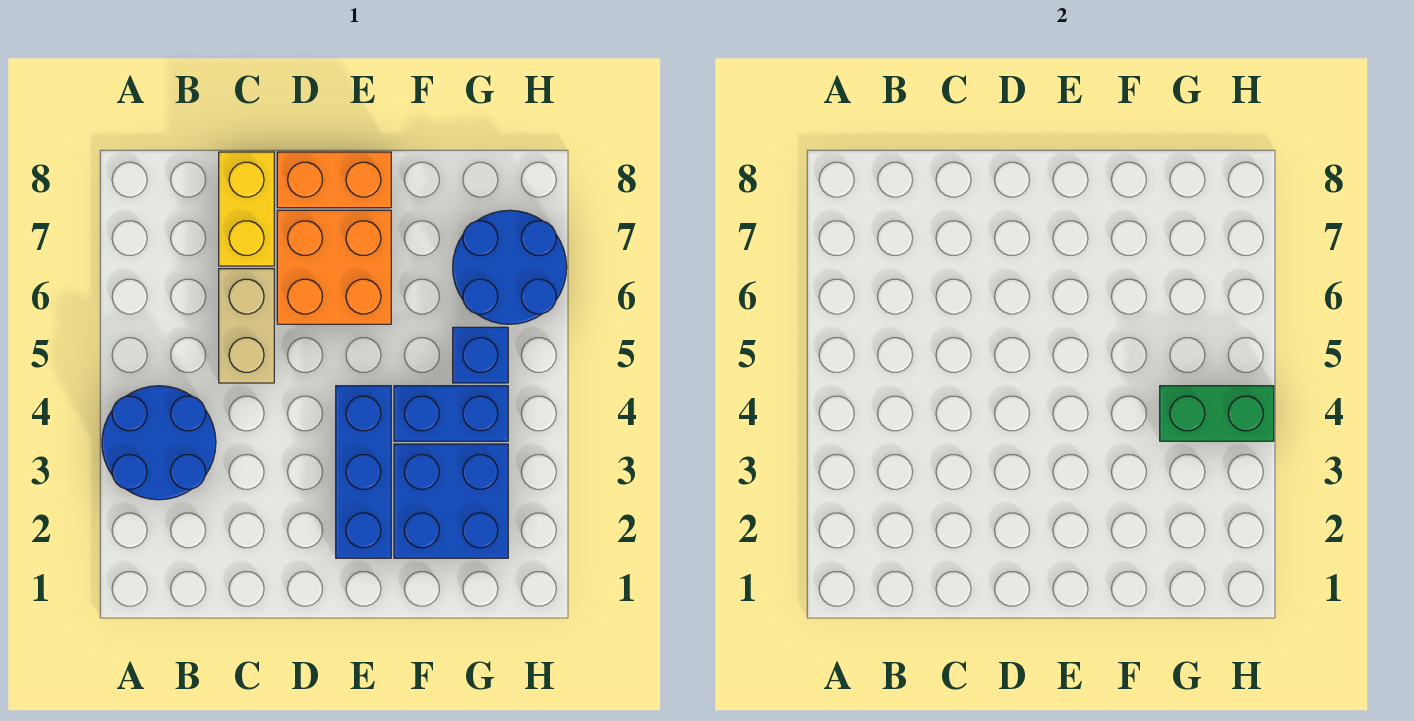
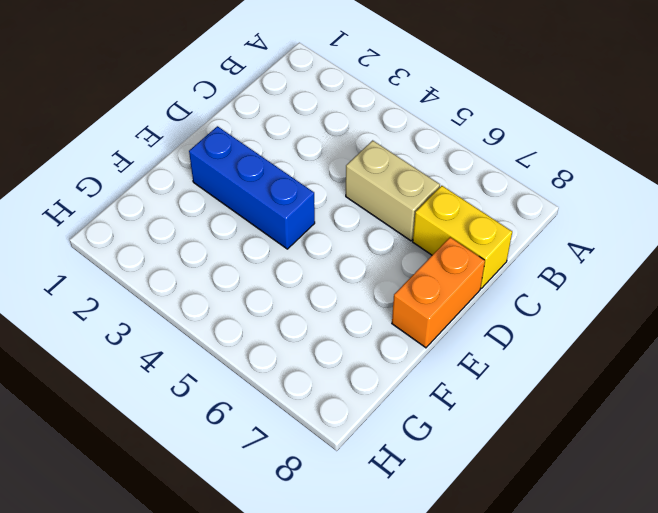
none -> blue 2x2 round brick [102,386,216,500]
none -> orange 2x2 brick [277,210,391,324]

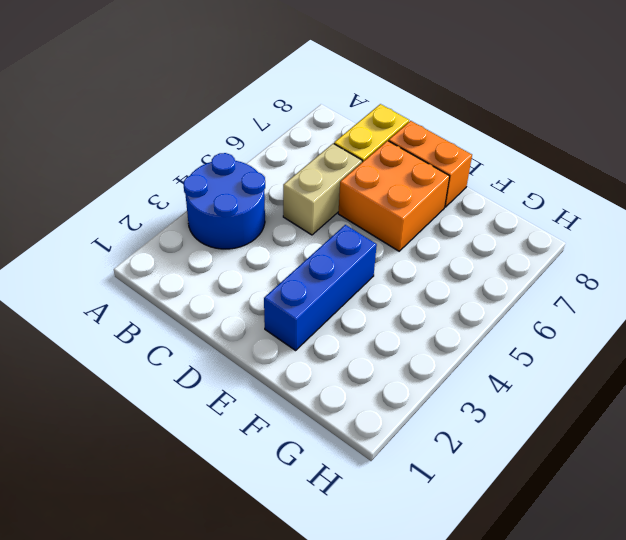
none -> blue 2x2 brick [394,444,508,558]
none -> blue 1x2 brick [394,386,508,441]

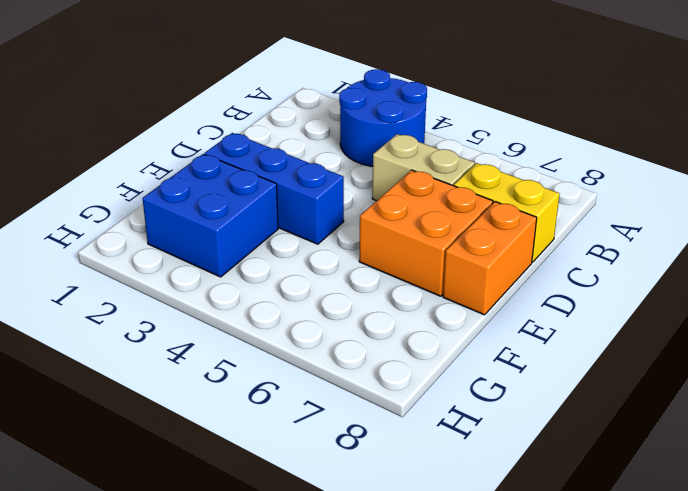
none -> blue 1x2 brick [394,386,508,441]
none -> blue 1x1 brick [453,327,508,383]

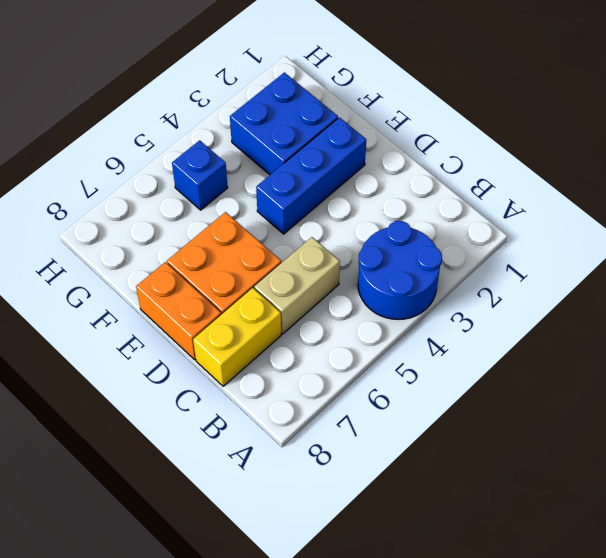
none -> blue 1x2 brick [394,386,508,441]
none -> blue 2x2 round brick [453,210,567,324]

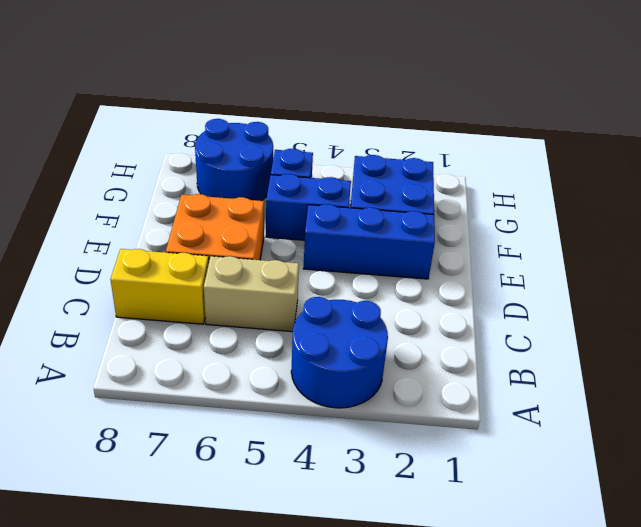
blue 1x2 brick [266,174,351,240] -> blue 1x2 brick turned to [394,386,508,441]
none -> orange 1x2 brick [277,152,391,208]
none -> green 1x2 brick [1160,386,1274,441]

